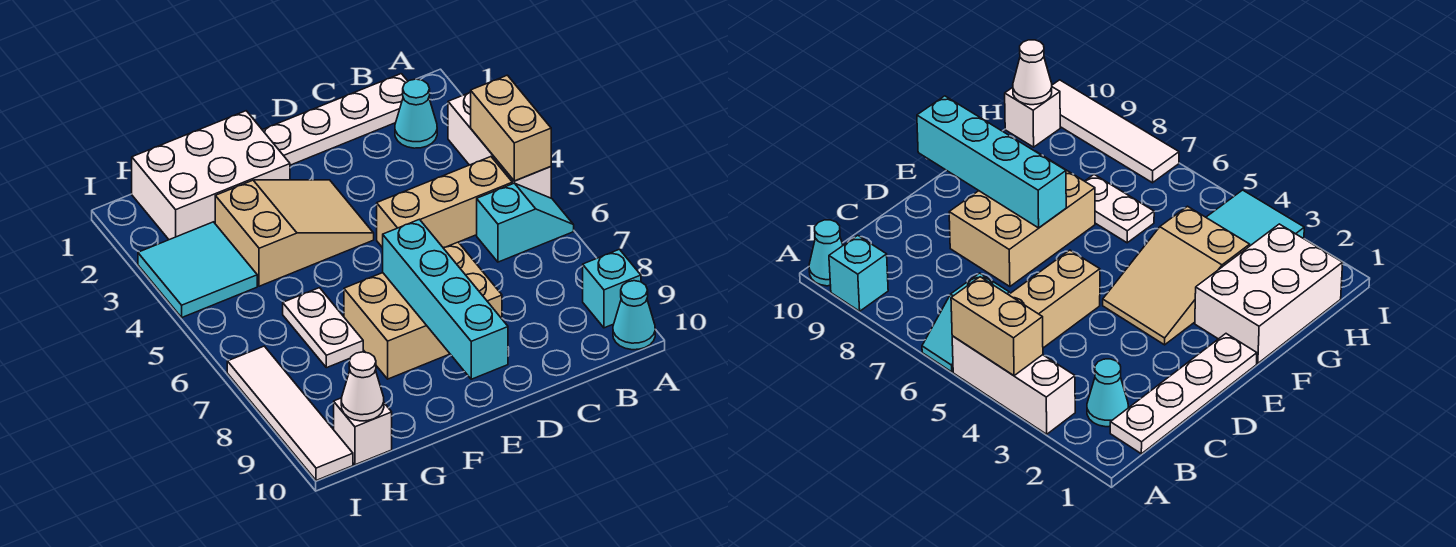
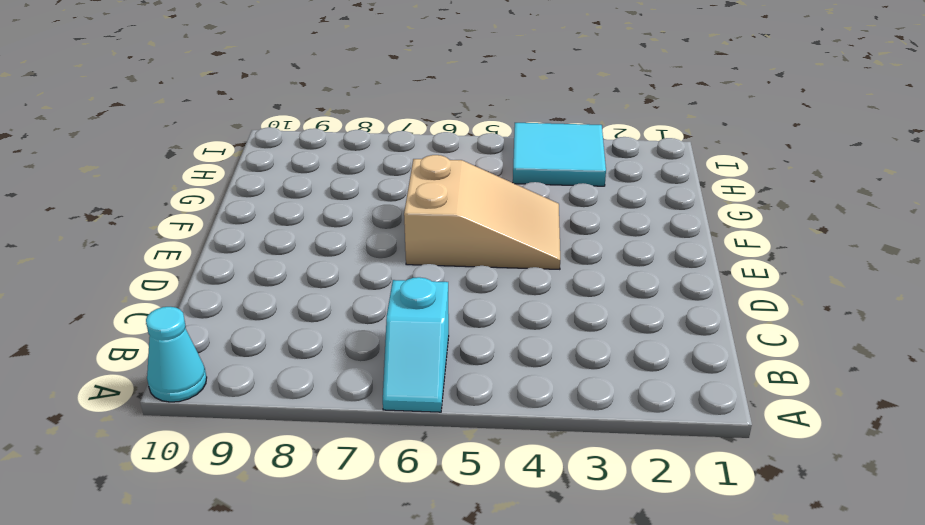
tan 2x3 slope [404,155,560,269] -> tan 2x3 slope turned to [215,180,374,286]
none -> white 1x3 brick [448,92,551,198]
none -> cyan 1x1 brick [583,249,641,328]
none -> white 1x4 plate [263,74,408,165]

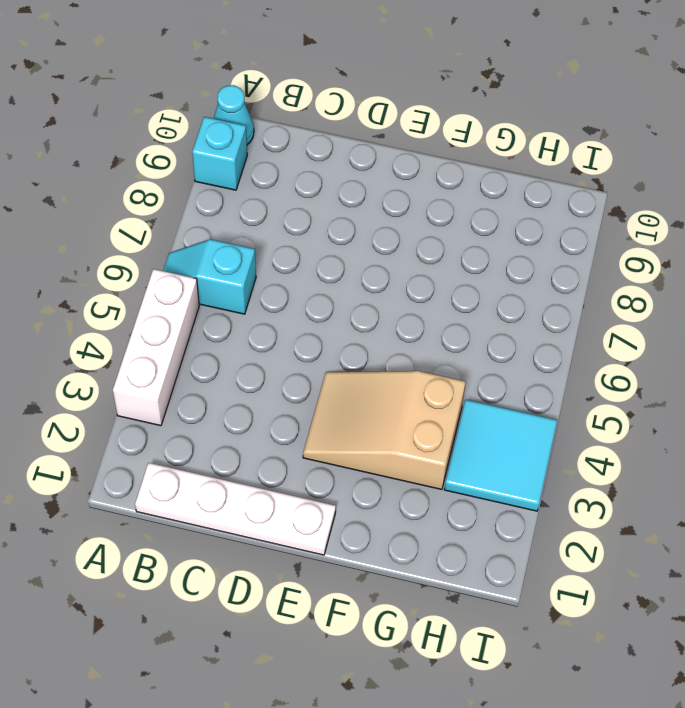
none -> cyan 1x1 cone [395,79,437,148]
none -> tan 1x3 brick [377,157,512,248]
none -> tan 2x3 brick [344,242,502,379]

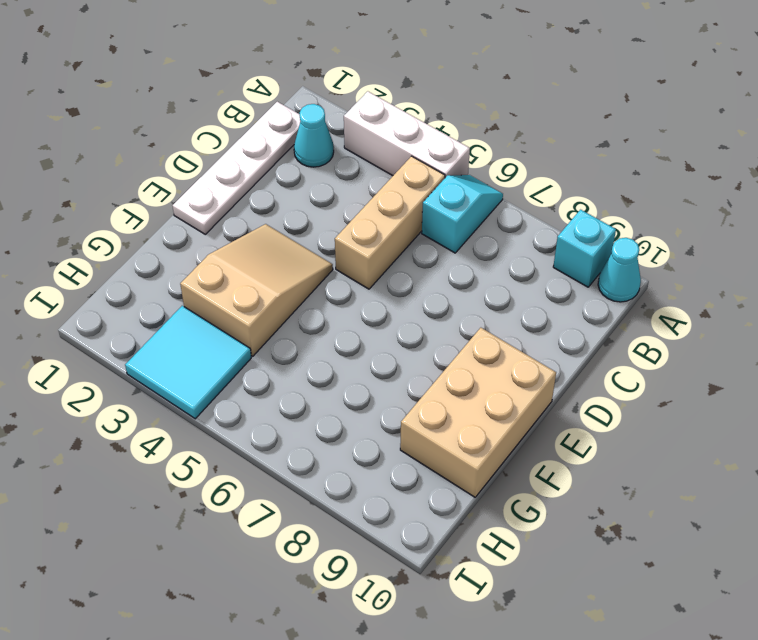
tan 2x3 brick [400,328,556,497] -> tan 2x3 brick moved to [344,242,502,379]
none -> white 2x3 brick [132,111,290,240]
none -> white 1x2 plate [283,288,363,368]
none -> white 1x1 brick [334,398,392,465]

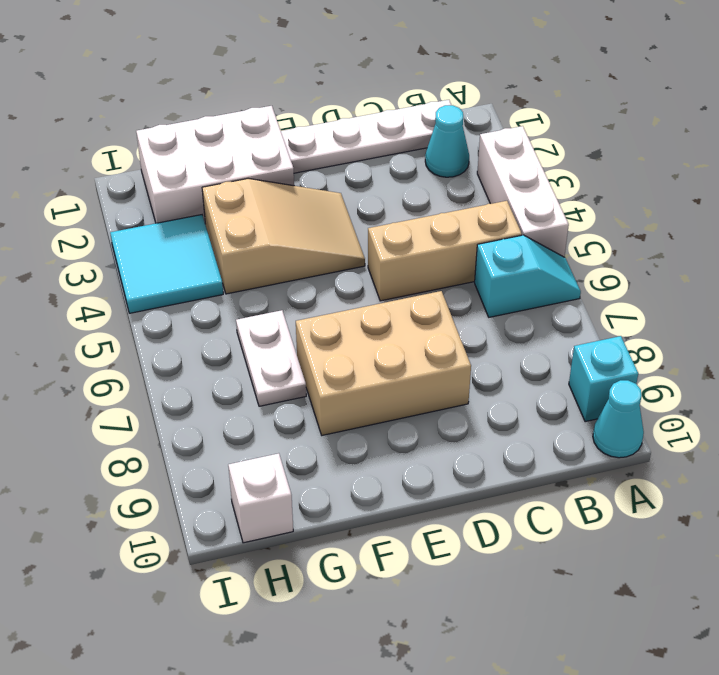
none -> white 1x4 tile [227,346,353,480]
none -> tan 1x2 brick [471,75,551,181]
none -> cyan 1x4 brick [383,219,508,379]

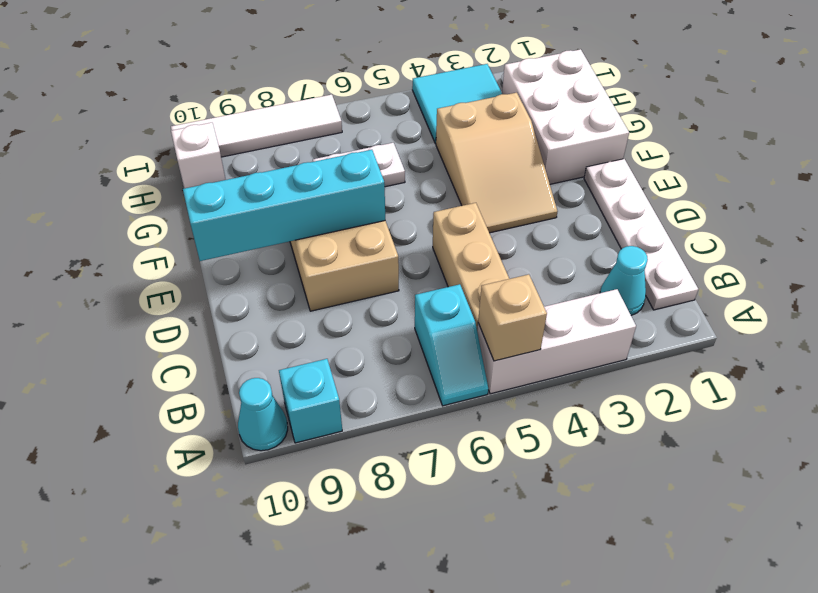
tan 1x1 brick [478,274,547,361] -> tan 1x2 brick [471,75,551,181]
none -> white 1x1 cone [341,352,384,421]

